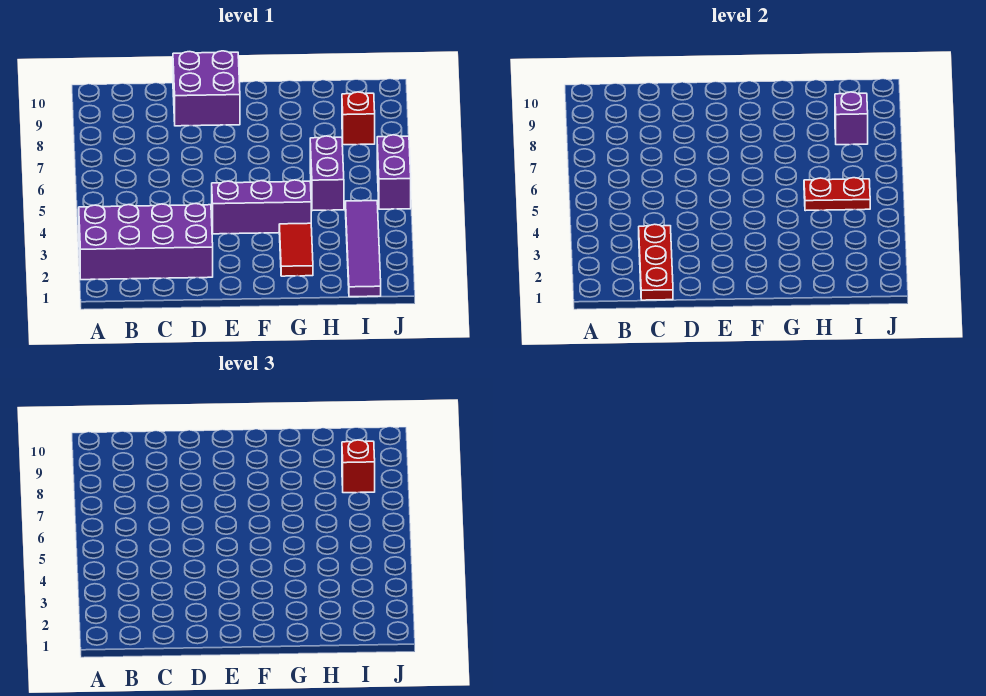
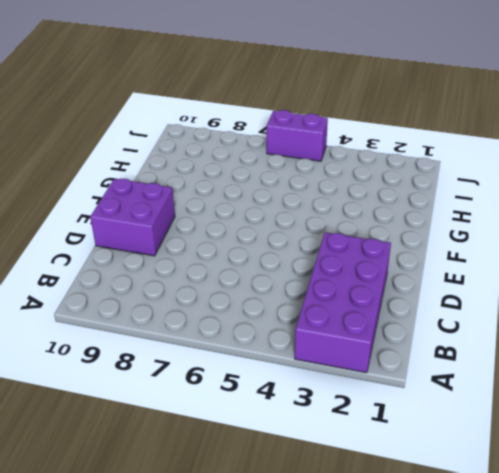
none -> purple 1x3 brick [212,180,311,234]
none -> red 1x2 tile [279,223,313,276]
none -> purple 1x2 brick [310,136,344,211]

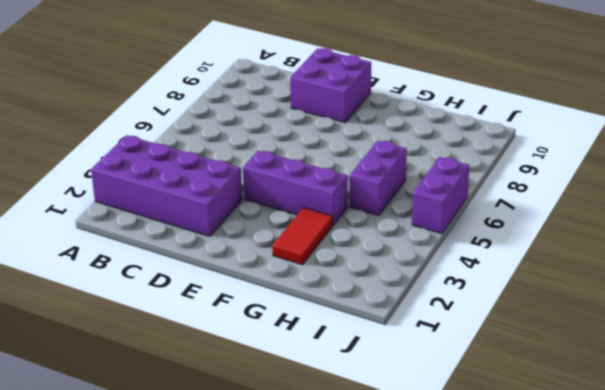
none -> purple 1x4 tile [345,201,381,297]
none -> red 1x1 brick [342,92,375,145]
none -> red 1x3 plate [639,224,673,300]

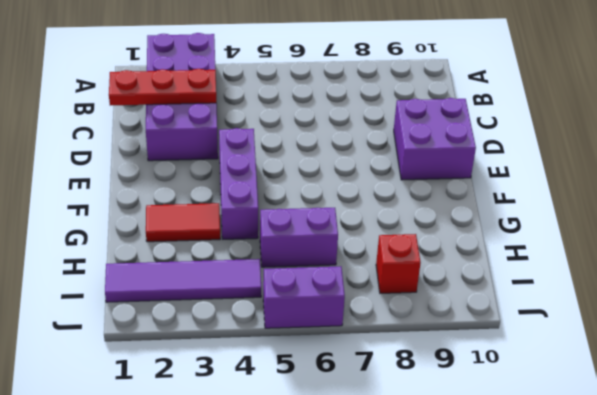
none -> red 1x2 plate [804,178,870,211]
none -> purple 1x1 brick [835,92,868,145]
none -> red 1x1 brick [342,440,375,493]

